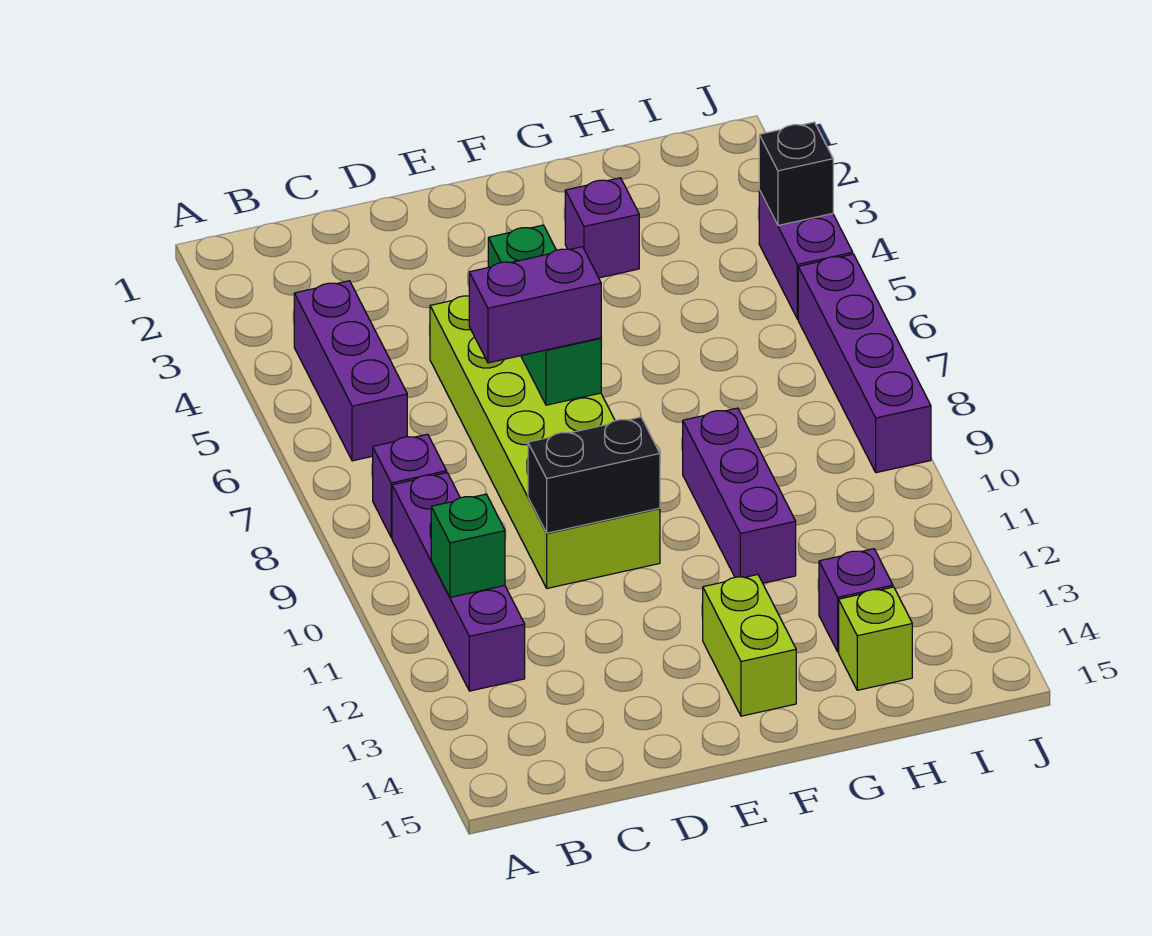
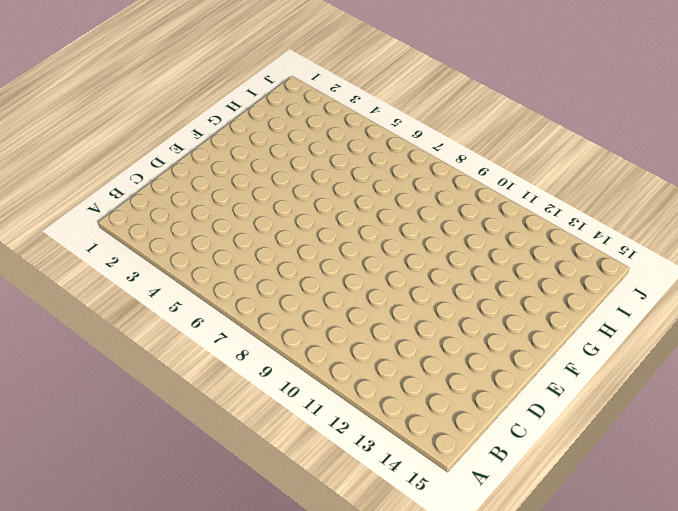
none -> purple 1x3 brick [294,281,407,461]
none -> purple 1x1 brick [373,434,447,538]
none -> purple 1x4 brick [392,473,525,691]

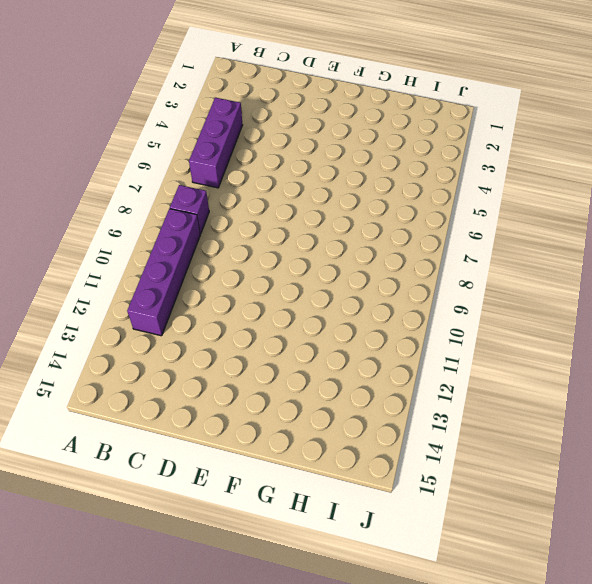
none -> lime 2x6 brick [430,296,660,588]
none -> lime 1x2 brick [703,575,796,716]
none -> purple 1x1 brick [565,178,639,278]

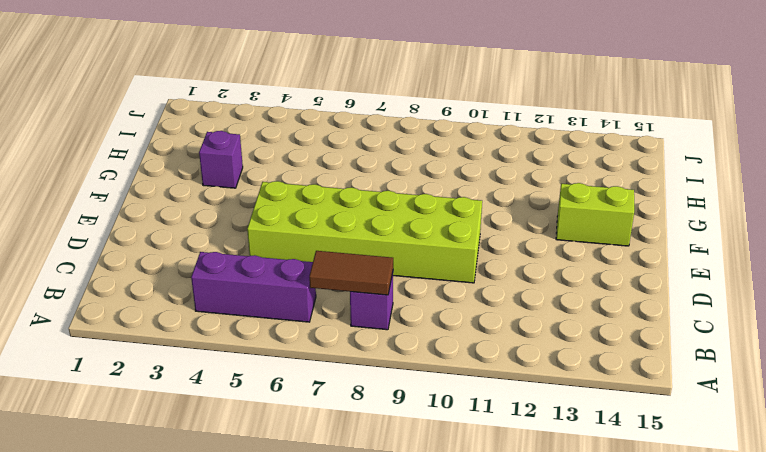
brown 1x2 tile [309,251,393,295] -> none
none -> purple 1x4 brick [392,473,525,691]
none -> purple 1x3 brick [683,408,796,583]
none -> purple 1x1 brick [819,549,893,652]

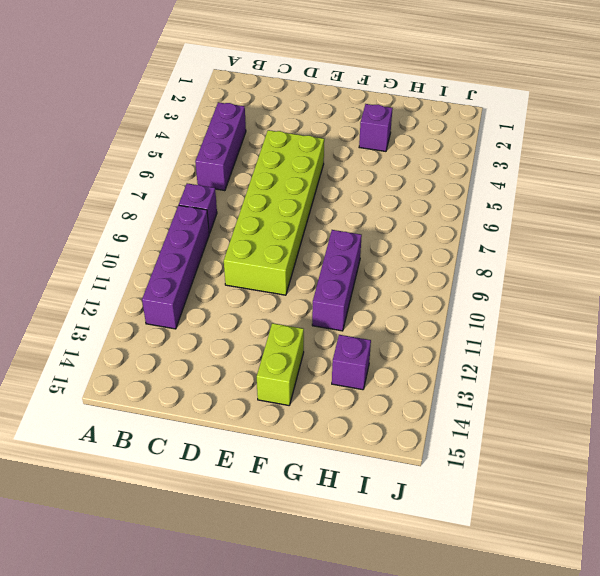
none -> lime 1x1 brick [839,587,912,690]
none -> purple 1x2 brick [759,190,853,319]
none -> purple 1x4 brick [798,254,931,473]

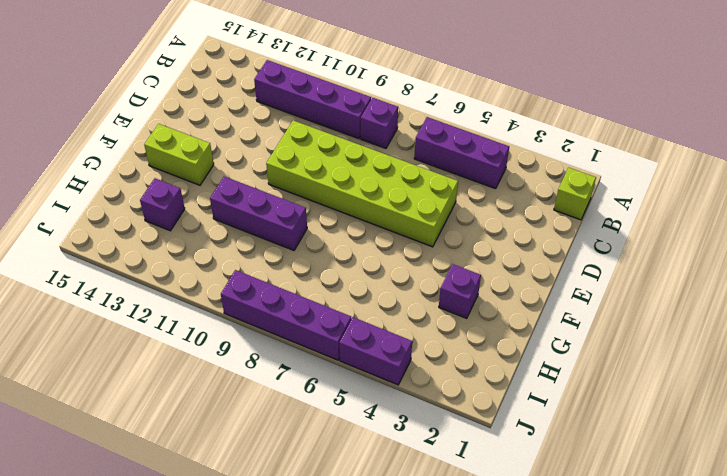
lime 1x1 brick [554,168,596,220] -> lime 1x1 brick moved to [839,587,912,690]
none -> green 1x1 brick [431,494,505,597]
none -> black 1x2 brick [528,417,660,533]
none -> green 1x3 brick [488,225,601,405]

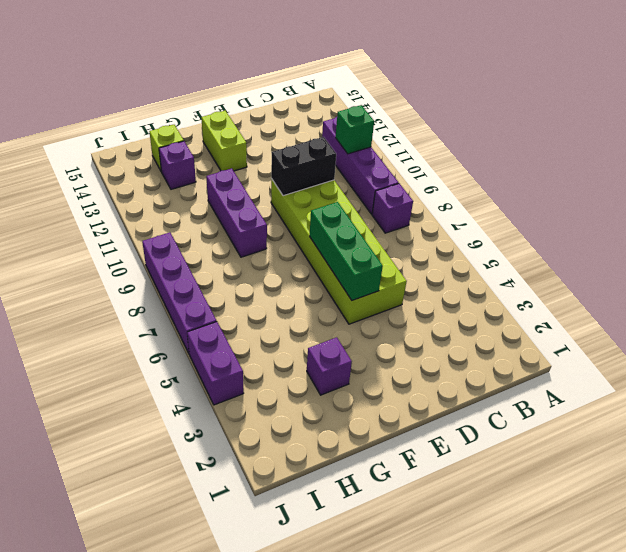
none -> purple 1x3 brick [294,281,407,461]
none -> black 1x1 brick [759,122,833,226]
none -> purple 1x2 brick [469,247,601,363]

